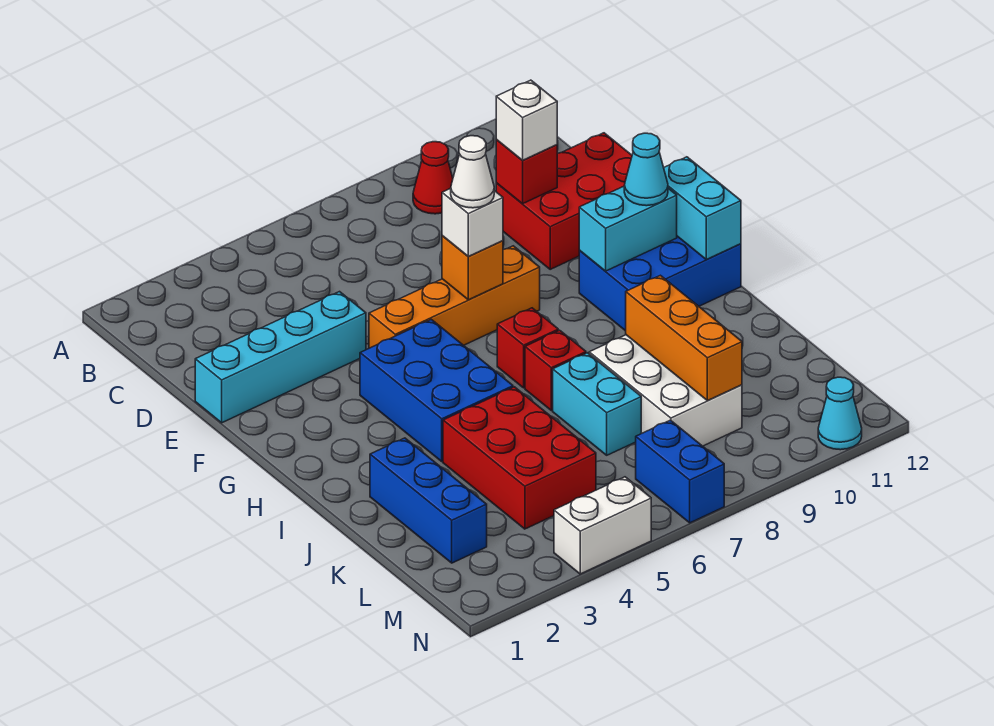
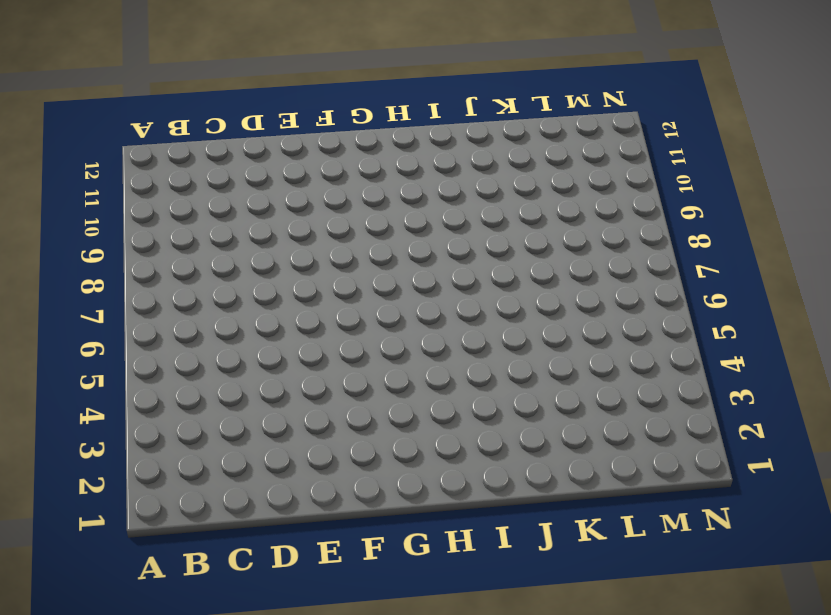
none -> red 1x1 cone [413,142,453,214]
none -> red 2x3 brick [496,133,632,269]
none -> cyan 1x4 brick [195,292,366,423]

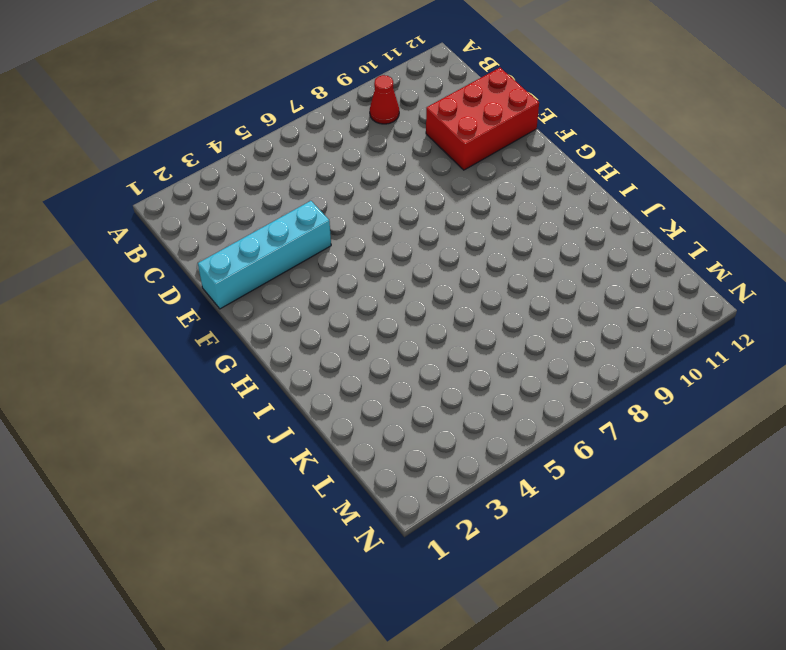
none -> orange 1x4 brick [369,246,540,348]
none -> blue 2x3 brick [360,319,513,462]
none -> blue 2x3 brick [579,236,741,331]

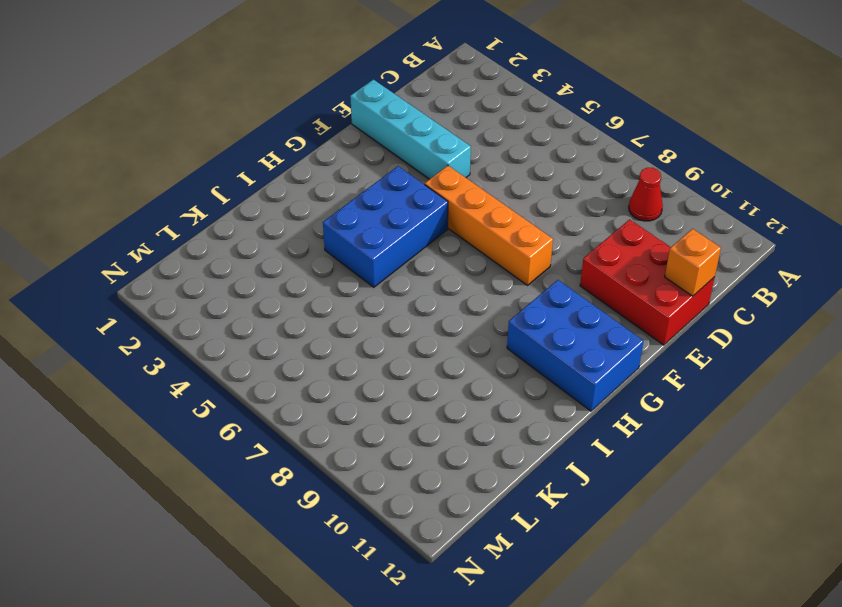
orange 1x1 brick [665,229,721,296] -> orange 1x1 brick moved to [442,236,503,300]
none -> red 1x1 brick [497,308,558,388]
none -> red 1x1 brick [525,330,586,410]
none -> blue 1x3 brick [370,438,487,563]

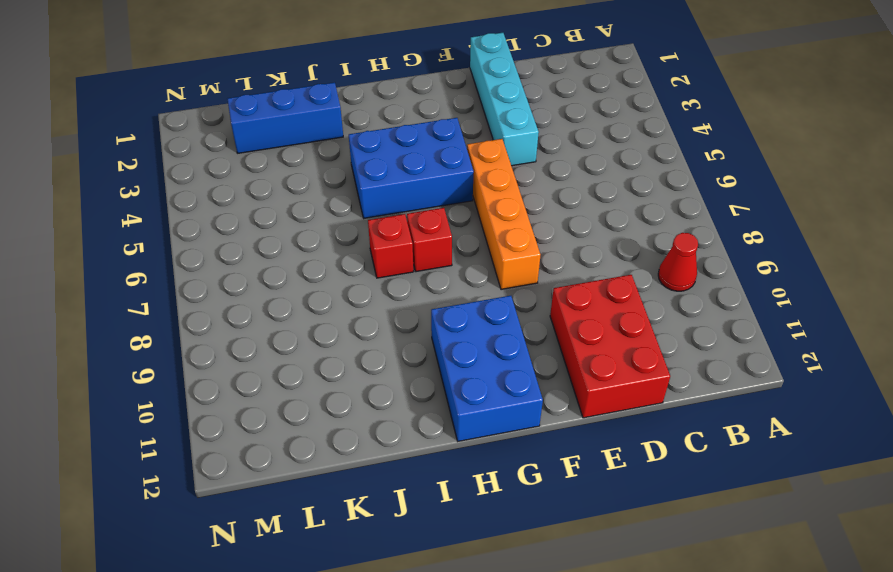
none -> red 2x3 brick [443,387,596,529]
none -> cyan 1x2 brick [553,353,641,455]
none -> white 2x3 brick [589,335,742,446]

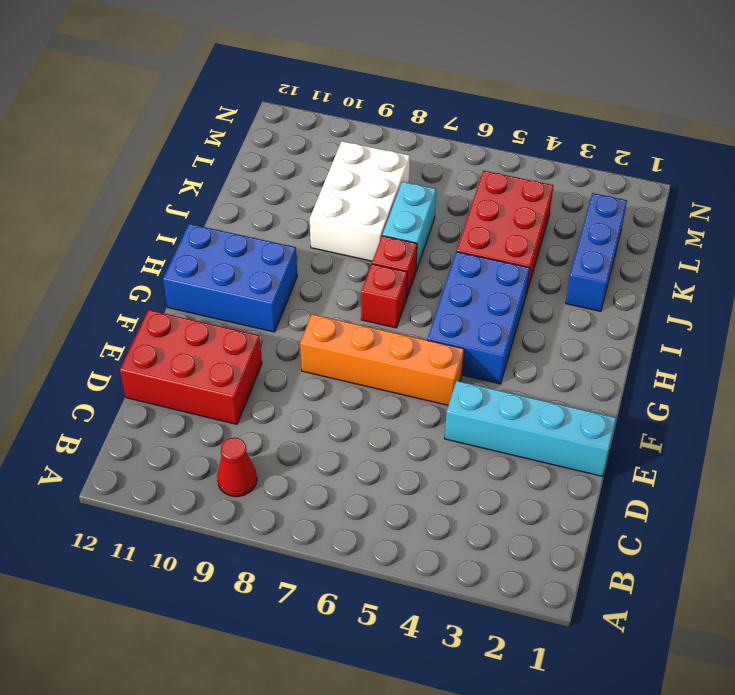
none -> blue 1x2 brick [636,420,724,523]
none -> white 1x2 brick [554,477,651,574]
none -> cyan 1x1 cone [818,377,862,450]

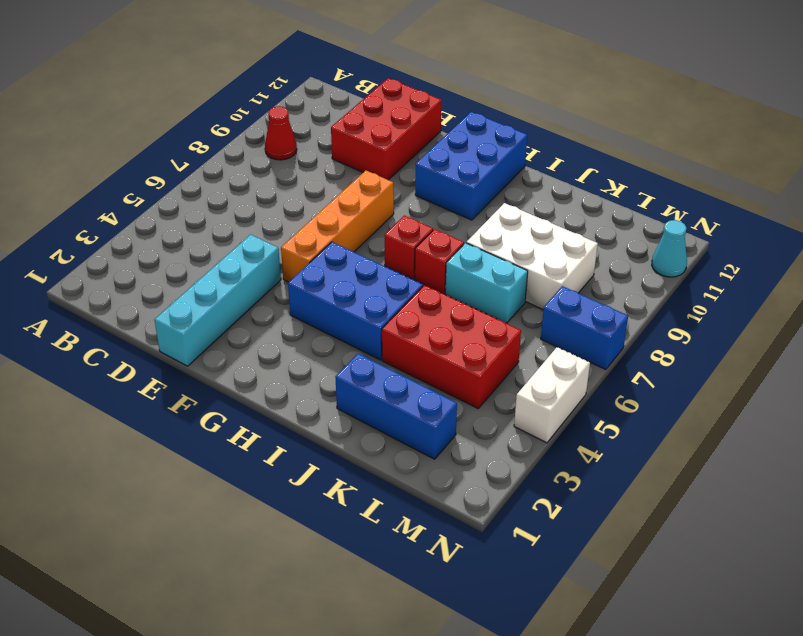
none -> red 1x1 brick [496,139,557,204]
none -> orange 1x1 brick [442,236,503,300]
none -> cyan 1x2 brick [579,186,677,271]

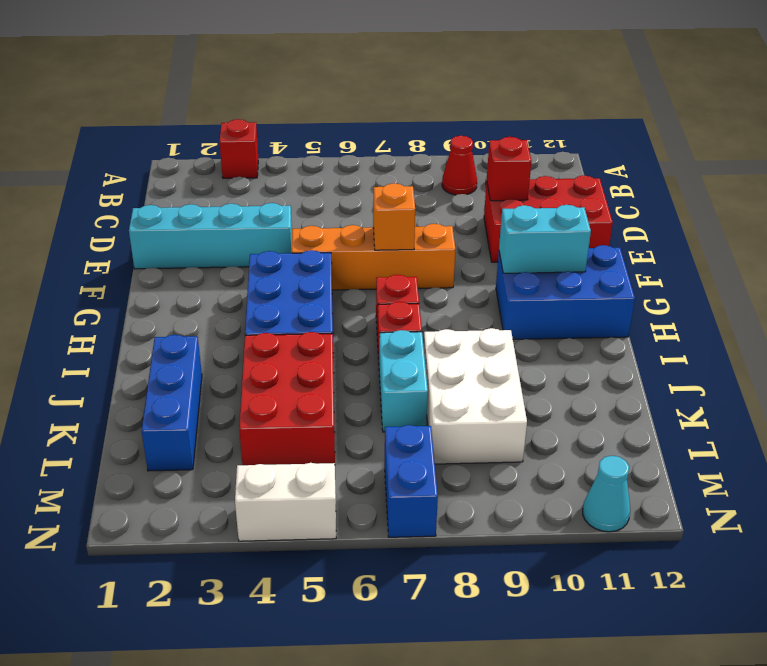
red 1x1 brick [220,119,258,178] -> none
none -> cyan 1x2 brick [664,157,741,259]
none -> orange 1x3 brick [626,275,742,401]
none -> white 1x1 brick [496,80,557,160]

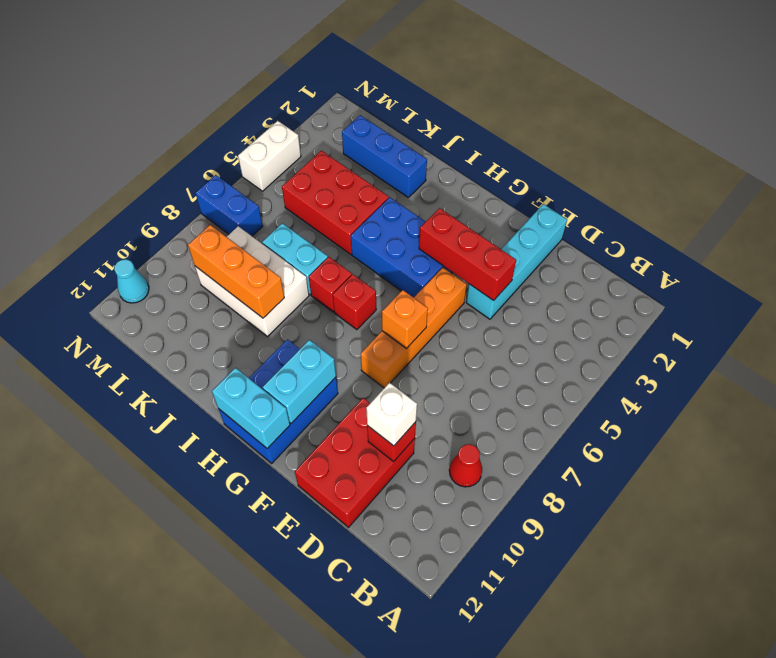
red 1x3 brick [419,208,516,301] -> none
none -> white 1x1 brick [442,188,503,256]
none -> cyan 1x1 cone [624,133,668,206]
none -> white 1x1 cone [451,136,494,208]

